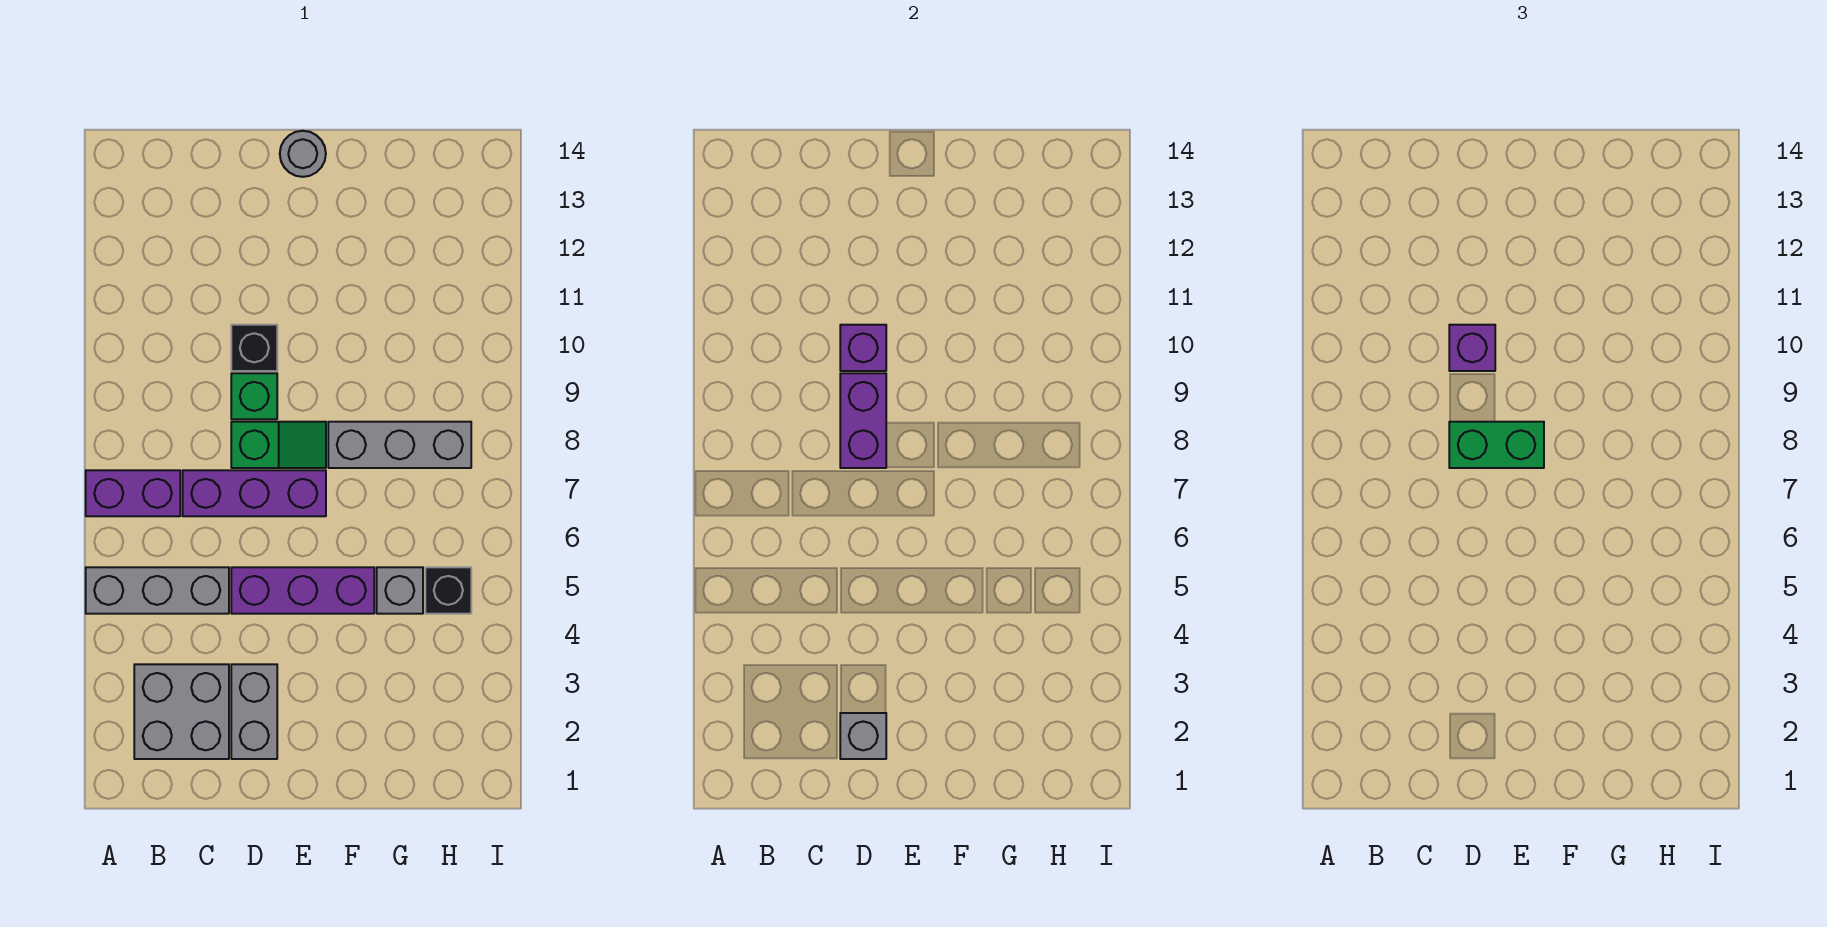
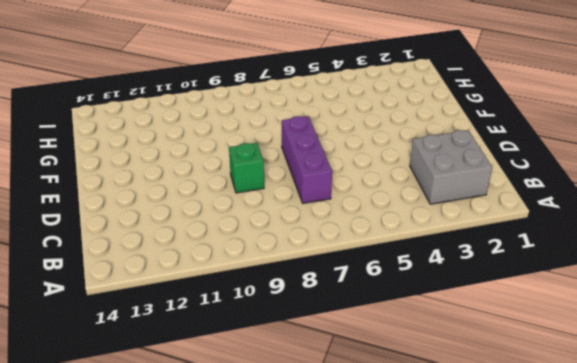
none -> grey 1x3 brick [86,567,229,614]
none -> purple 1x2 brick [86,470,180,516]
none -> grey 1x2 brick [231,664,277,759]

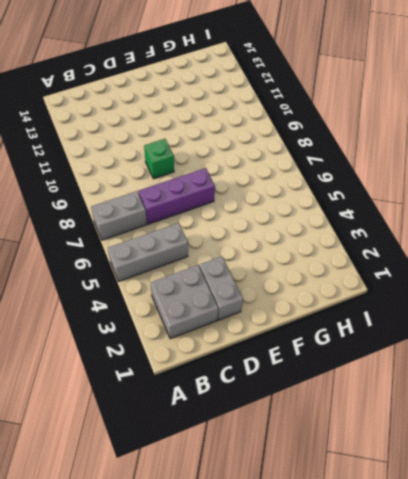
grey 1x2 brick [91,191,147,240] -> purple 1x2 brick [86,470,180,516]
none -> purple 1x3 brick [231,567,374,614]
none -> green 1x2 slope [231,422,326,468]
none -> black 1x1 brick [231,325,277,371]

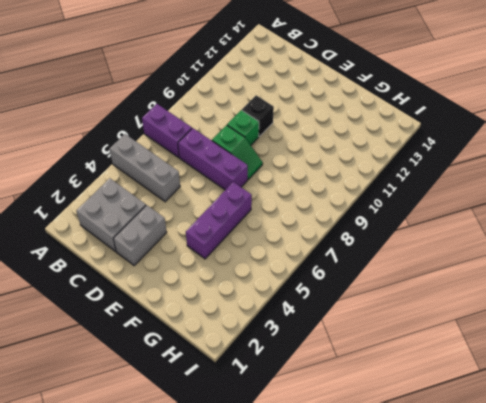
purple 1x3 brick [186,182,252,259] -> purple 1x3 brick turned to [231,567,374,614]
none -> grey 1x1 round brick [280,131,326,177]
none -> grey 1x3 brick [328,422,471,468]
none -> grey 1x1 brick [377,567,423,614]

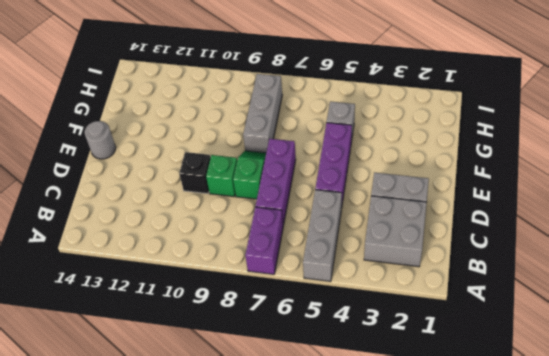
none -> black 1x1 brick [425,567,471,614]
none -> grey 1x1 brick [840,713,886,759]
none -> purple 1x2 brick [840,373,886,468]

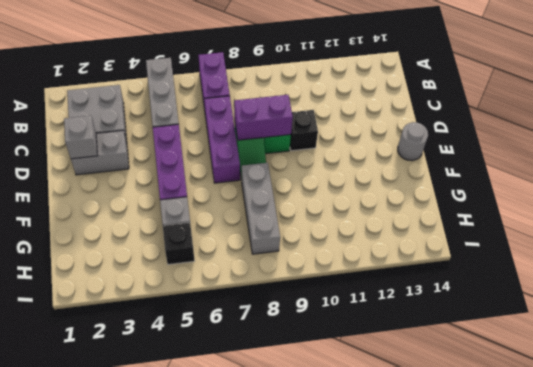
none -> purple 1x1 brick [840,325,886,371]
none -> green 1x2 brick [1449,422,1544,468]
none -> purple 1x1 brick [1449,325,1495,371]

